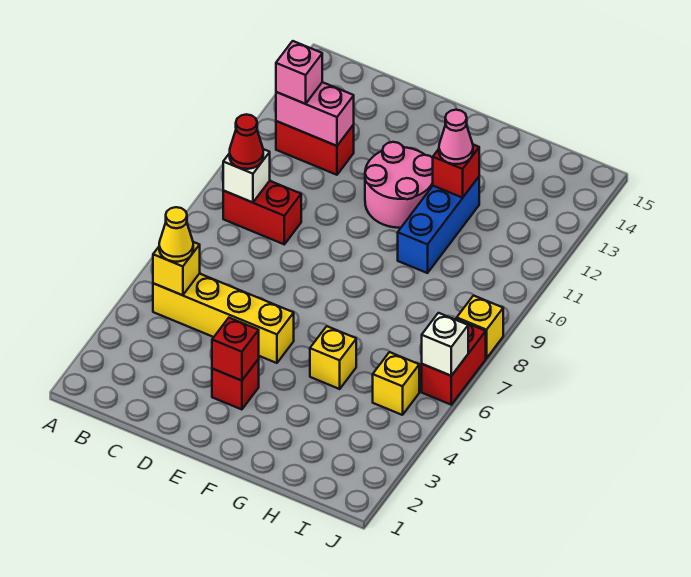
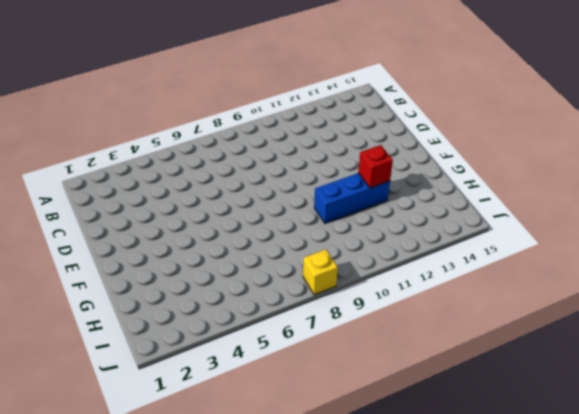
none -> yellow 1x4 brick [153,274,294,363]
none -> red 1x2 brick [223,181,301,244]
none -> red 1x2 brick [276,121,354,175]

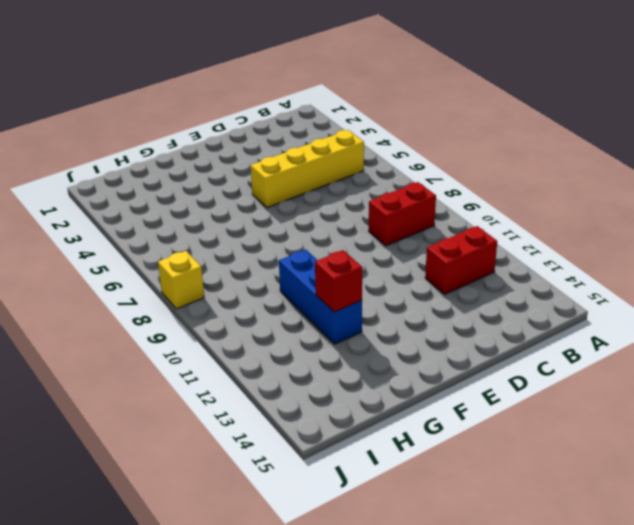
none -> red 1x1 brick [212,359,259,410]
none -> pink 2x2 round brick [365,142,433,228]
none -> yellow 1x1 brick [310,326,356,389]

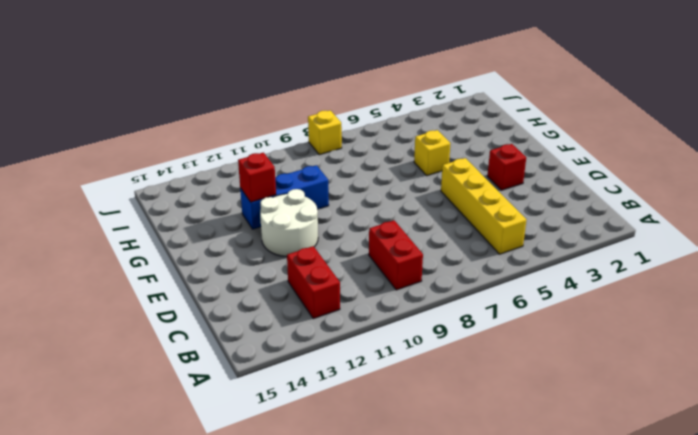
white 2x2 round brick [260,189,318,256] -> pink 2x2 round brick [365,142,433,228]
none -> yellow 1x1 brick [373,352,419,415]
none -> red 1x2 brick [422,319,486,405]
none -> yellow 1x1 brick [153,242,200,295]

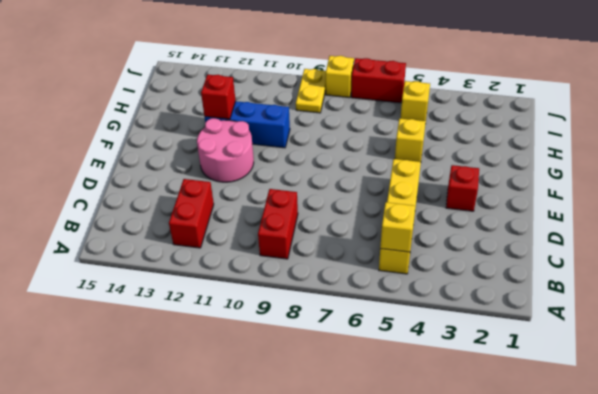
yellow 1x2 plate [296,69,326,113] -> none
none -> white 1x1 brick [223,149,270,202]
none -> pink 1x2 brick [276,82,354,146]
none -> red 1x1 brick [212,318,259,381]

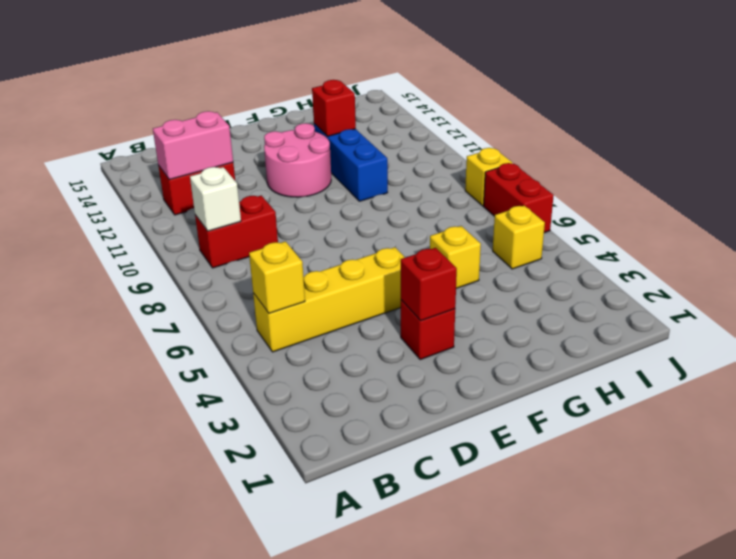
none -> white 1x1 brick [422,313,468,376]
none -> yellow 1x1 cone [159,207,193,262]
none -> red 1x1 cone [230,114,263,169]

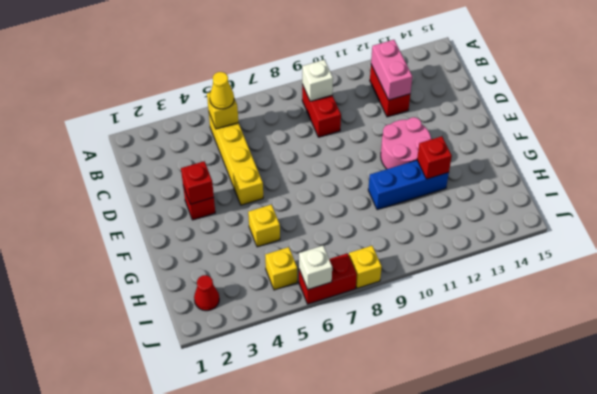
red 1x1 cone [194,275,219,311] -> red 1x1 cone moved to [230,114,263,169]
none -> pink 1x1 brick [276,41,322,104]
none -> pink 1x1 cone [439,110,473,164]

